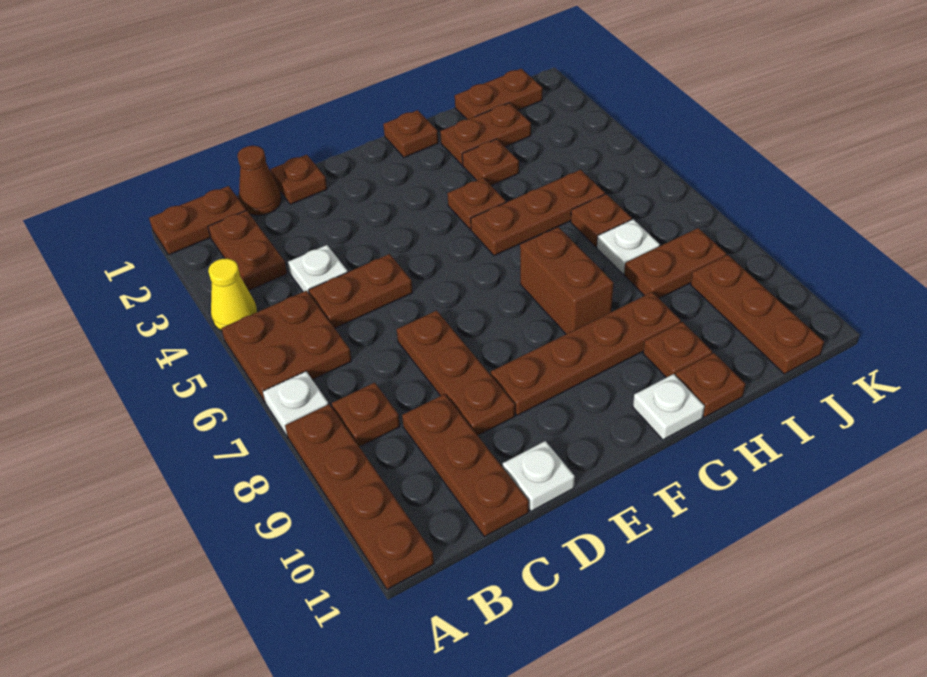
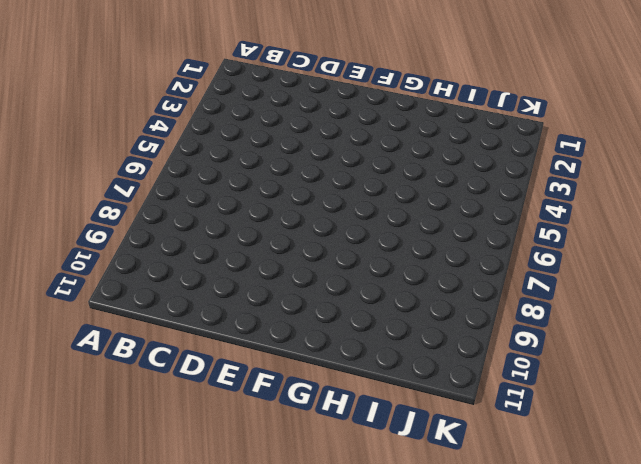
none -> brown 1x2 plate [149,186,246,255]
none -> yellow 1x1 cone [208,259,258,331]
none -> brown 2x2 plate [221,291,352,402]

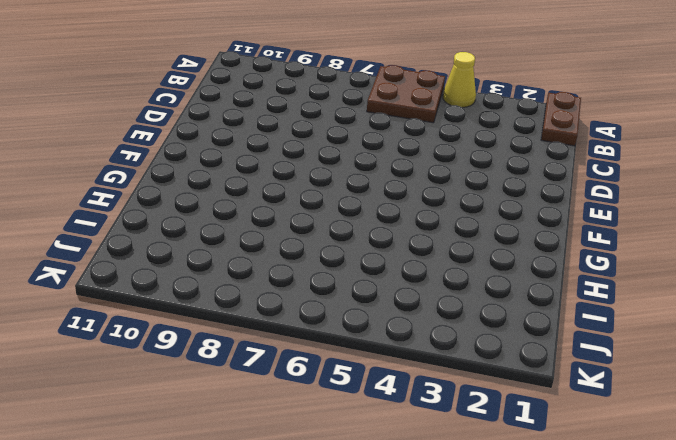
none -> white 1x1 plate [263,371,328,435]
none -> brown 1x4 plate [285,404,434,589]
none -> brown 1x2 plate [208,210,287,291]

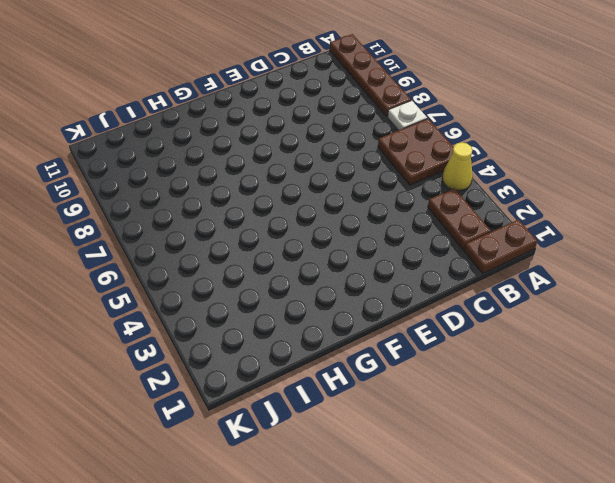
none -> brown 1x1 plate [332,383,400,447]
none -> brown 1x1 cone [237,146,281,216]
none -> white 1x1 plate [288,245,348,293]

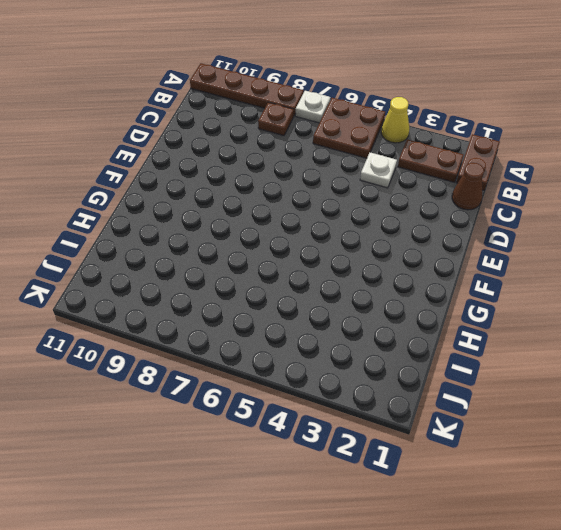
none -> brown 1x2 plate [309,254,413,328]
none -> brown 1x3 plate [402,394,529,537]
none -> brown 1x1 plate [270,155,327,204]

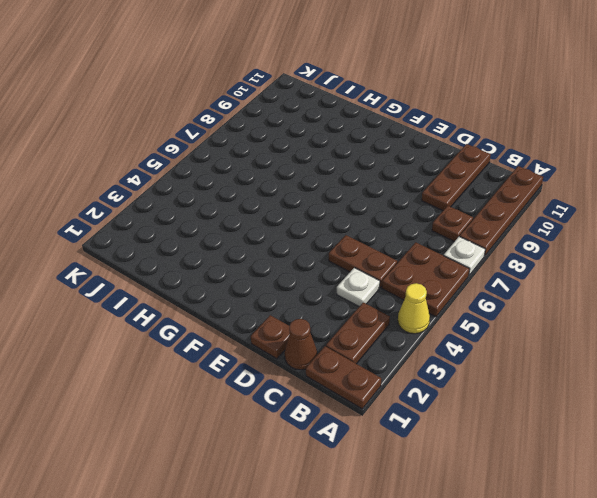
none -> brown 1x3 plate [397,311,515,436]
none -> white 1x1 plate [503,441,575,511]
none -> brown 1x4 plate [491,292,681,415]

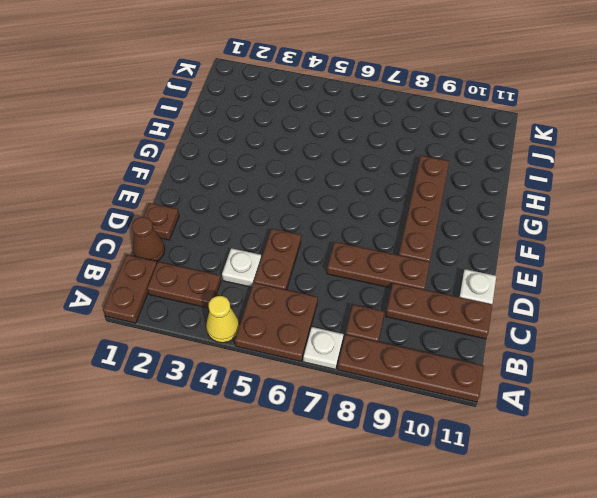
none -> brown 1x1 plate [383,110,438,157]
none -> brown 1x1 plate [447,178,506,230]
none -> brown 1x3 plate [471,170,605,256]

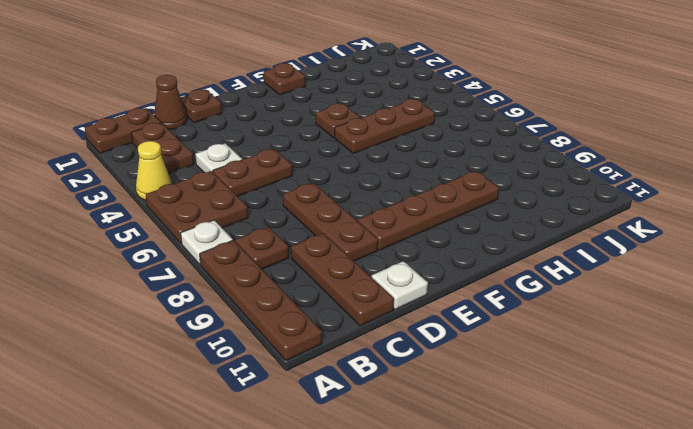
none -> brown 1x2 brick [520,227,614,334]
none -> white 1x1 plate [633,374,705,440]
none -> brown 1x2 plate [440,103,531,165]

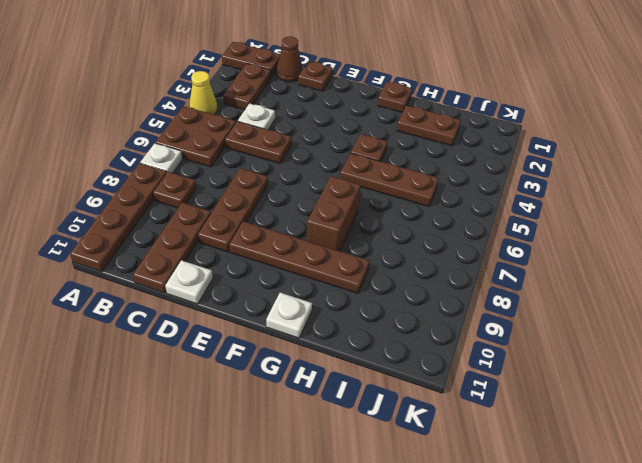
none -> brown 1x1 plate [462,139,519,185]
none -> brown 1x1 plate [643,322,712,378]
none -> brown 1x1 plate [675,353,746,417]

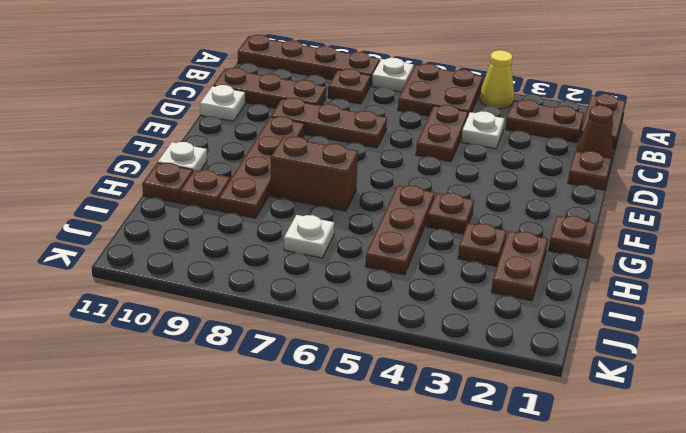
none -> brown 1x2 plate [455,69,543,119]
none -> brown 1x1 plate [571,194,632,247]
none -> brown 1x2 plate [624,228,726,298]

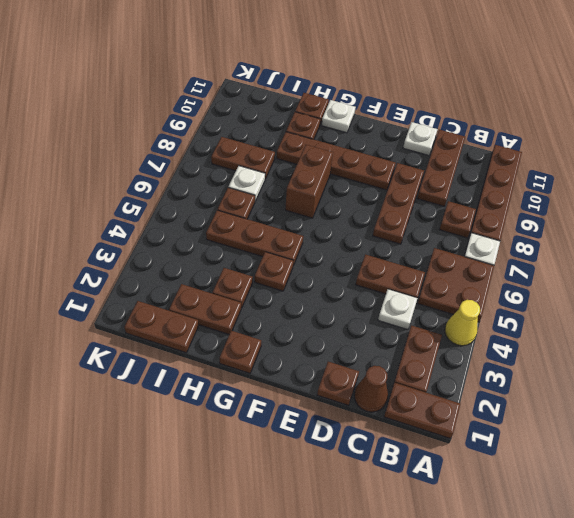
none -> brown 1x3 plate [691,255,824,374]

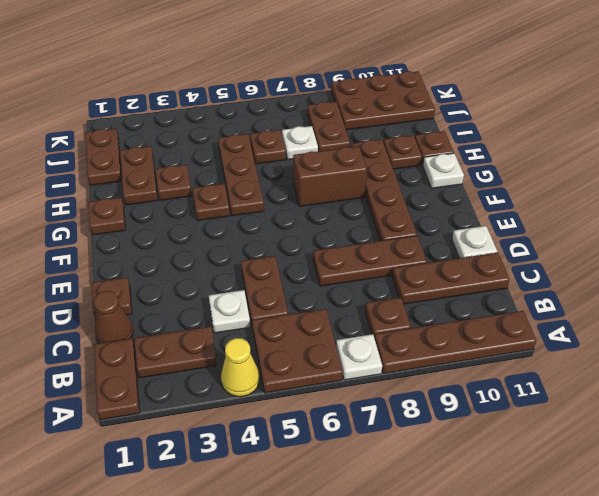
brown 2x3 plate [331,71,435,130] -> brown 1x3 plate [691,255,824,374]

